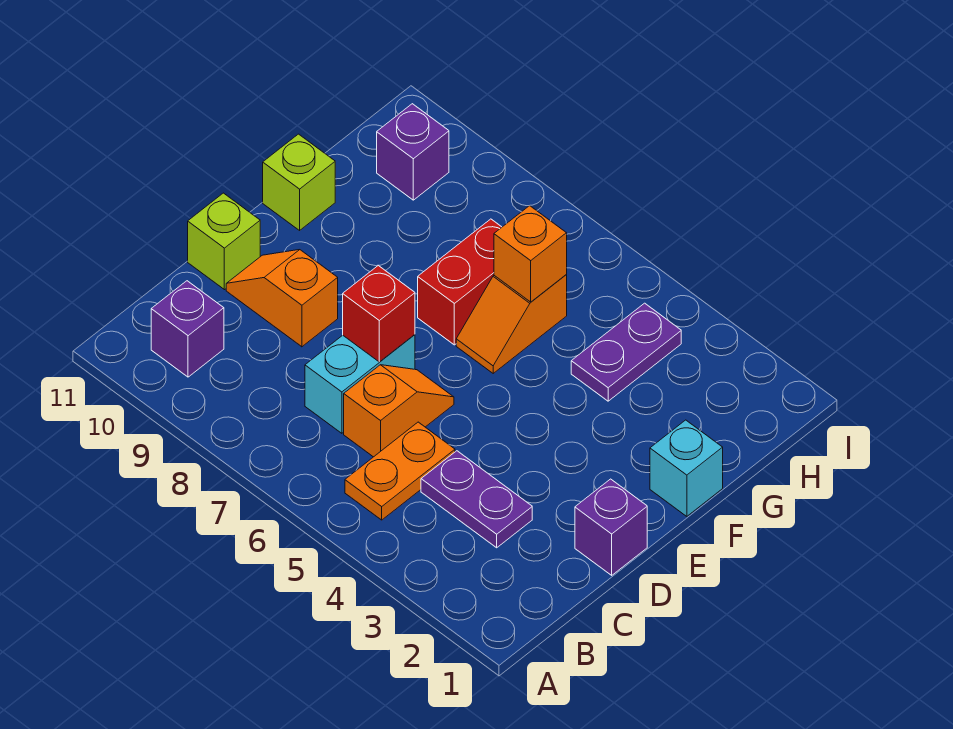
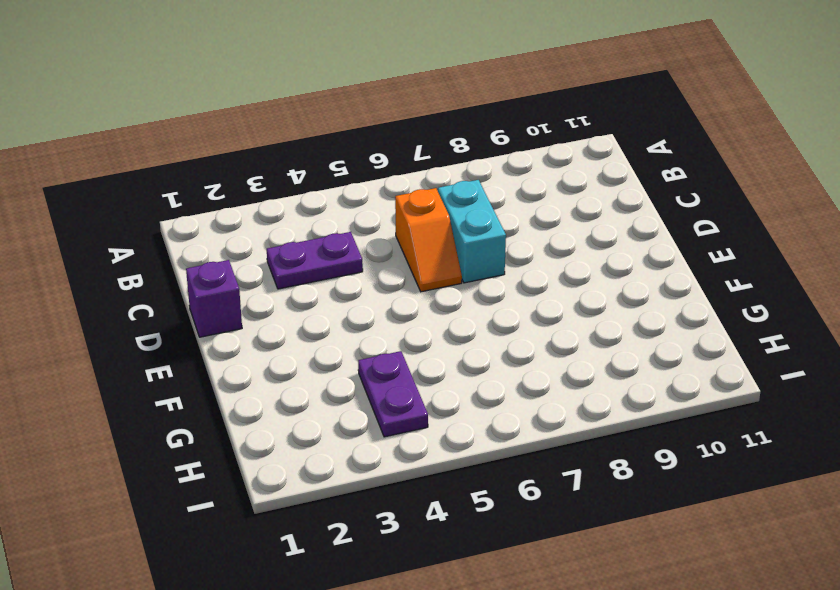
none -> orange 1x2 plate [345,422,455,520]
none -> purple 1x1 brick [151,281,224,377]
none -> orange 1x2 slope [226,250,338,347]

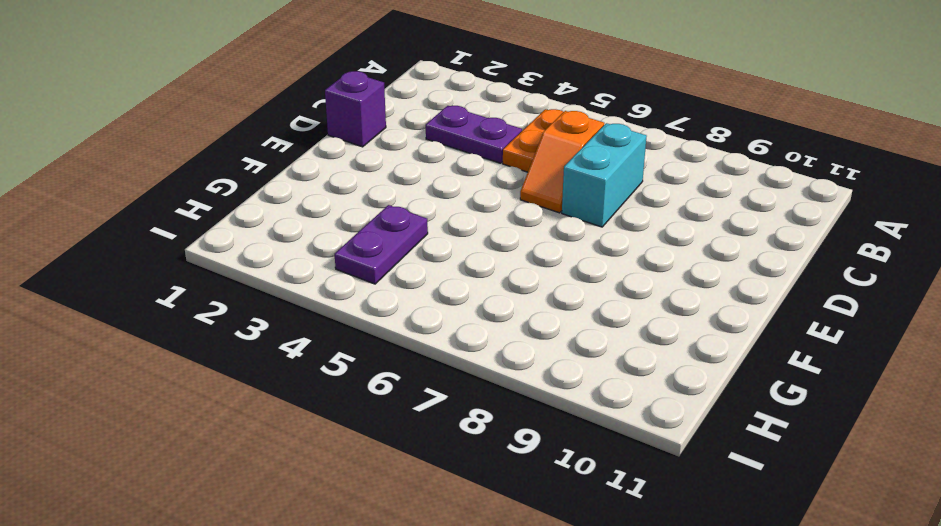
none -> purple 1x1 brick [151,281,224,377]
none -> orange 1x2 slope [226,250,338,347]
none -> lime 1x1 brick [188,193,260,290]

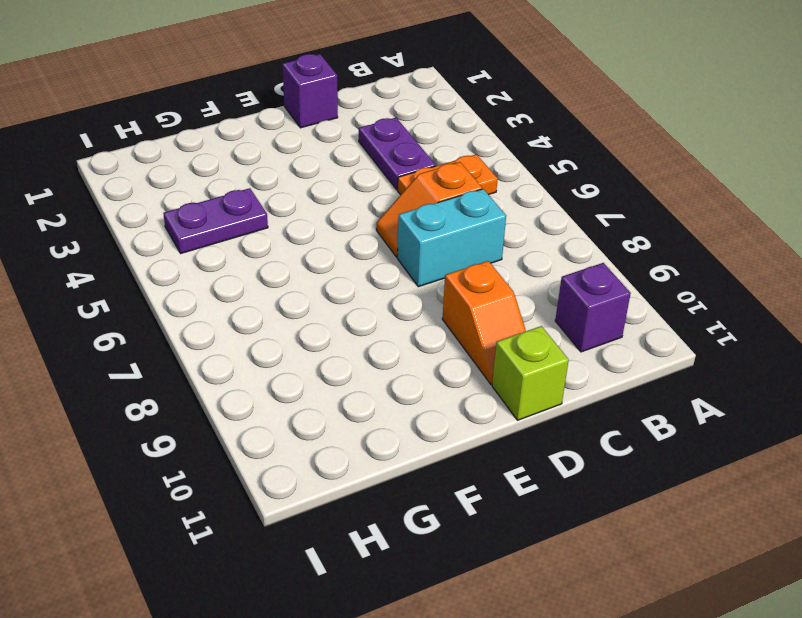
none -> cyan 1x1 brick [650,420,723,516]
none -> orange 1x2 slope [456,275,567,373]
none -> red 1x2 brick [418,219,502,345]

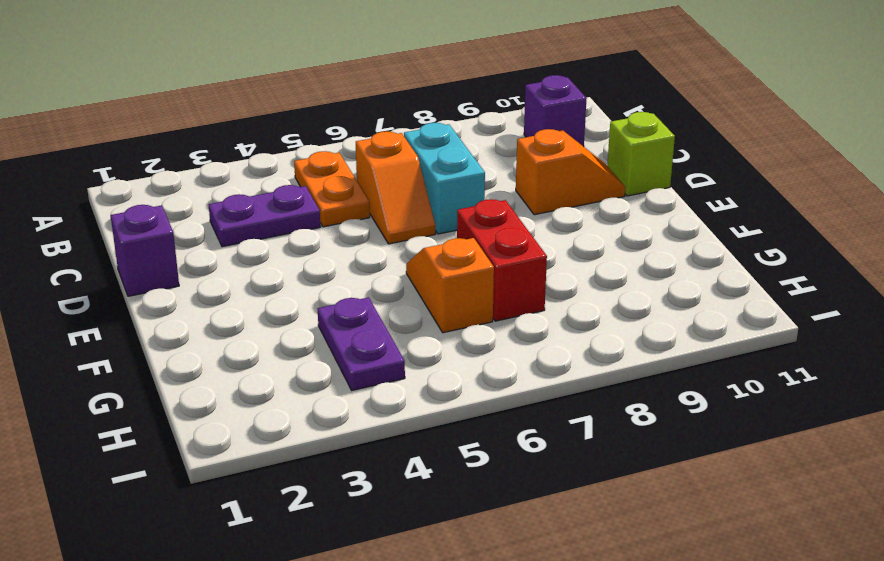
none -> cyan 1x1 brick [650,420,723,516]
none -> lime 1x1 brick [263,134,335,230]
none -> purple 1x1 brick [377,104,449,200]

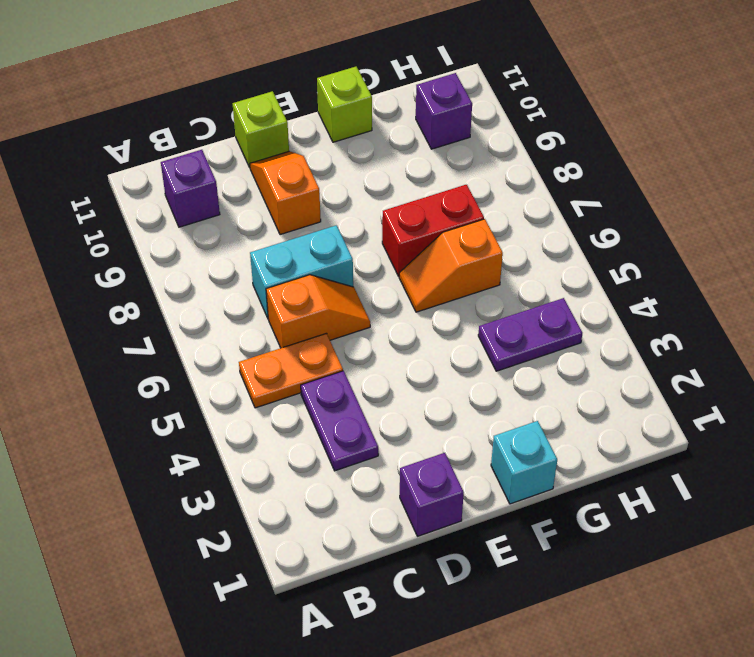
none -> red 1x1 brick [343,265,415,362]
none -> orange 1x1 brick [494,206,567,302]

